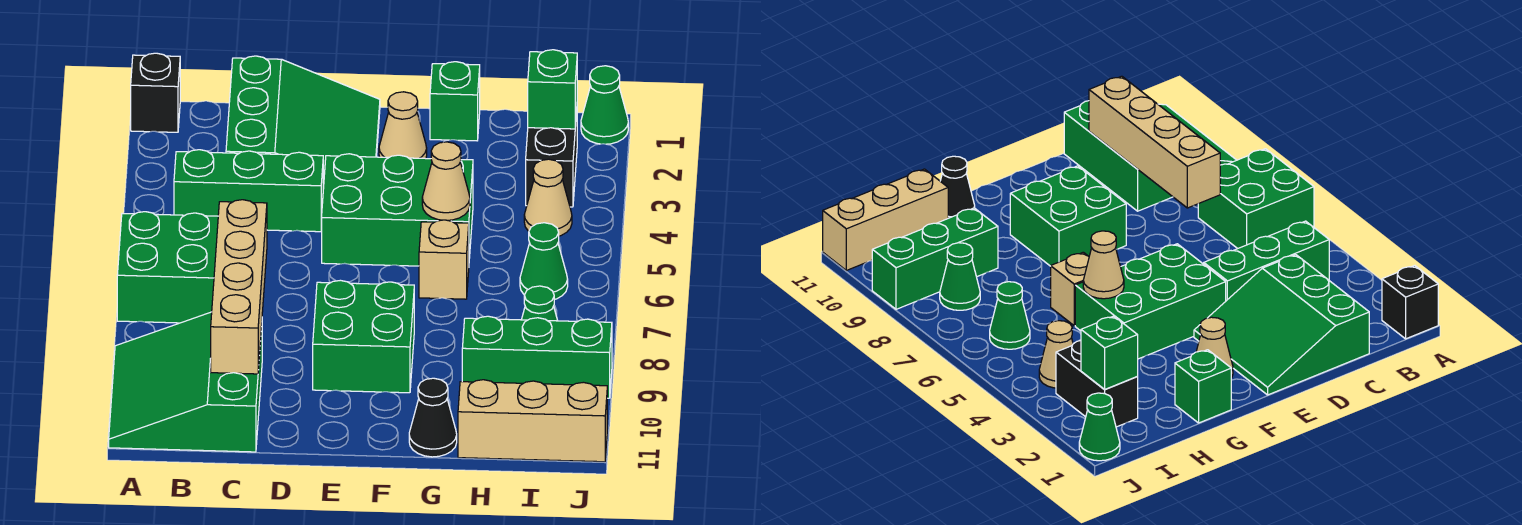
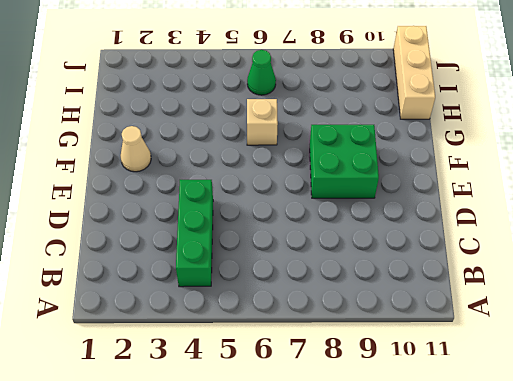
none -> black 1x1 brick [131,53,180,132]
none -> green 2x2 brick [117,212,218,323]
none -> green 3x3 slope [109,312,262,452]

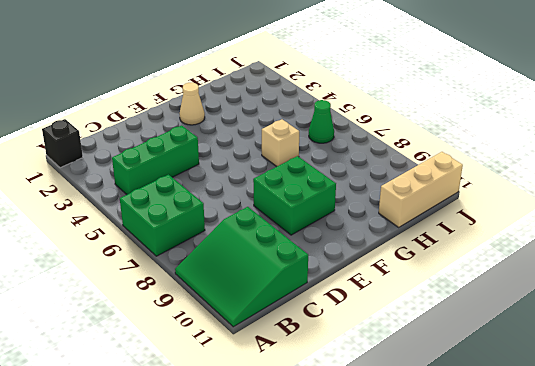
none -> green 3x3 slope [226,56,380,189]
none -> green 2x3 brick [322,154,473,266]
none -> green 1x1 brick [430,62,480,141]

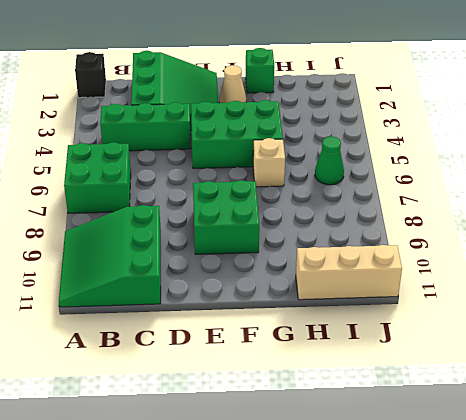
none -> black 1x1 cone [409,378,457,457]
none -> green 1x3 brick [462,316,612,398]
none -> black 1x2 brick [526,112,577,207]

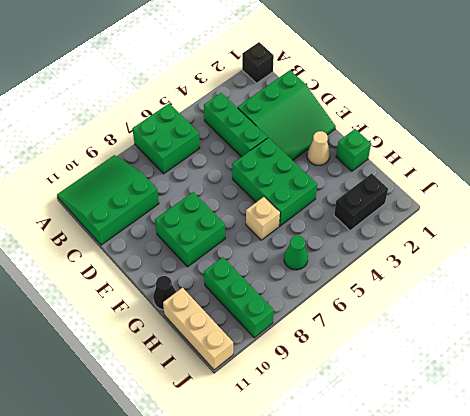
none -> tan 1x1 cone [524,159,572,236]
none -> green 1x1 cone [522,286,558,321]
none -> green 1x1 cone [581,66,628,144]

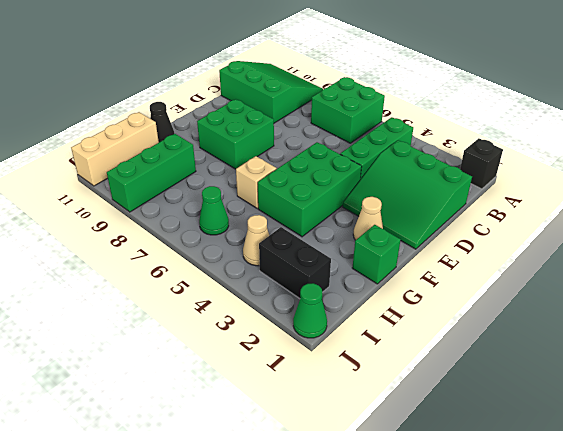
none -> green 1x1 cone [522,286,558,321]
none -> tan 1x4 brick [211,200,267,374]
none -> tan 1x1 cone [422,142,470,220]

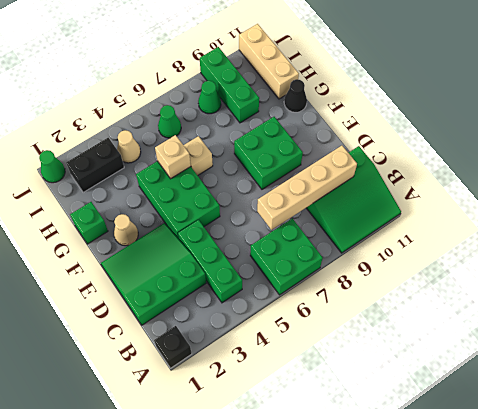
tan 1x1 brick [155,135,191,179] -> tan 1x1 cone [422,142,470,220]
none -> green 1x1 brick [528,50,577,129]

